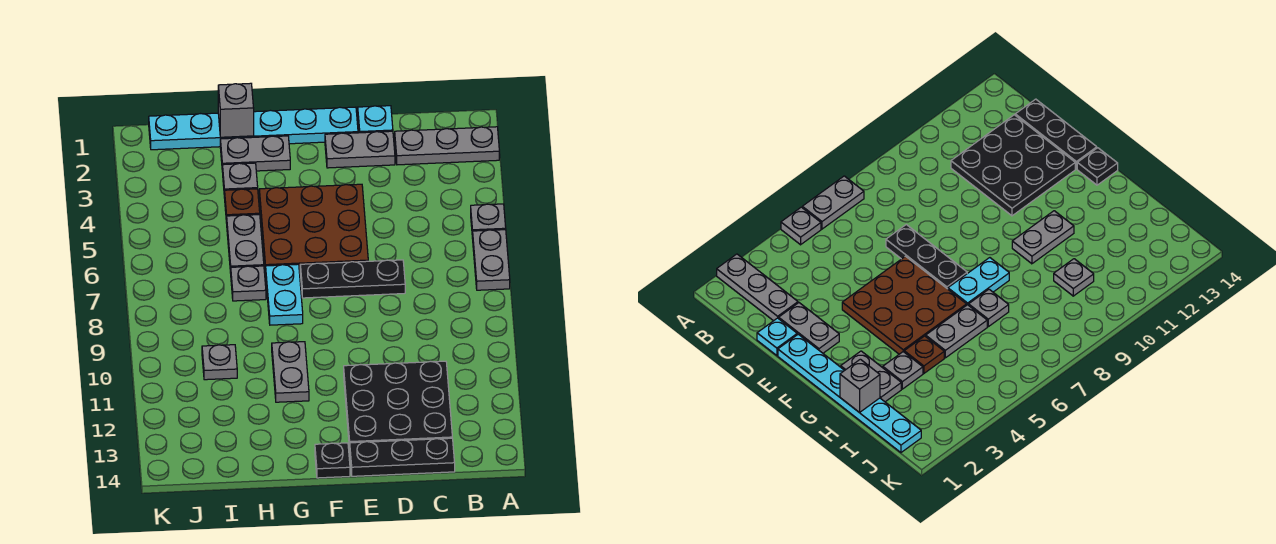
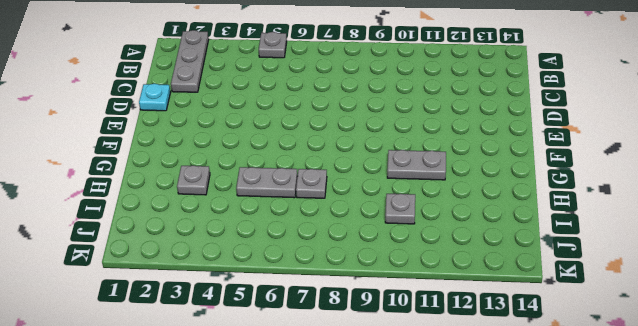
none -> grey 1x2 plate [473,230,510,290]
none -> black 3x3 plate [344,361,452,449]
none -> black 1x3 plate [350,438,455,476]

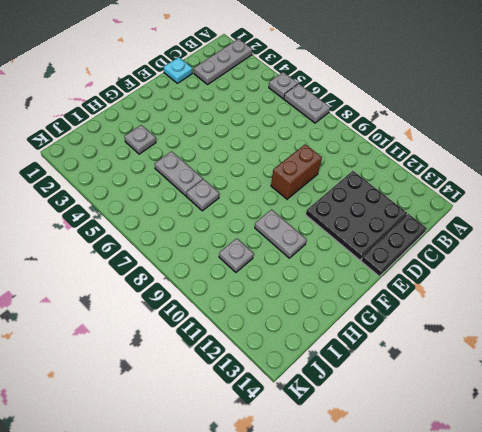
brown 1x2 brick [271,144,322,199] -> none
none -> grey 1x2 plate [325,131,395,168]
none -> black 1x3 plate [300,260,405,298]
none -> cyan 1x6 plate [149,107,358,150]

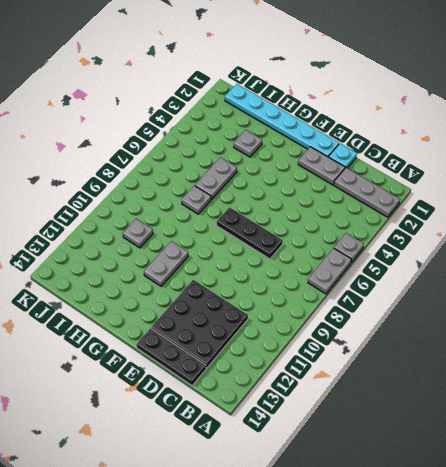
none -> brown 3x3 plate [259,184,368,273]
none -> black 1x1 plate [315,443,350,478]
none -> grey 1x2 plate [220,136,290,172]

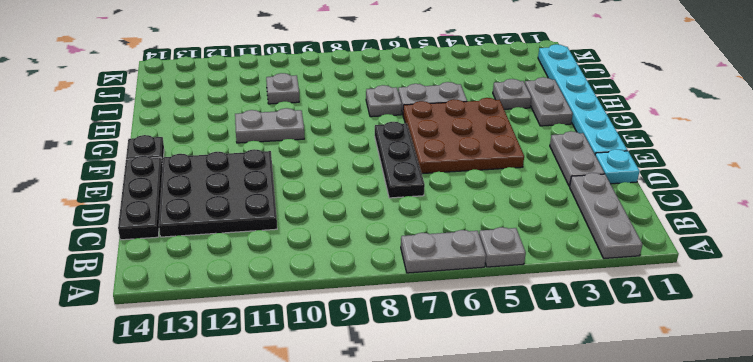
none -> cyan 1x2 plate [266,264,303,325]
none -> brown 1x1 plate [225,189,260,223]
none -> grey 1x1 brick [218,83,254,137]

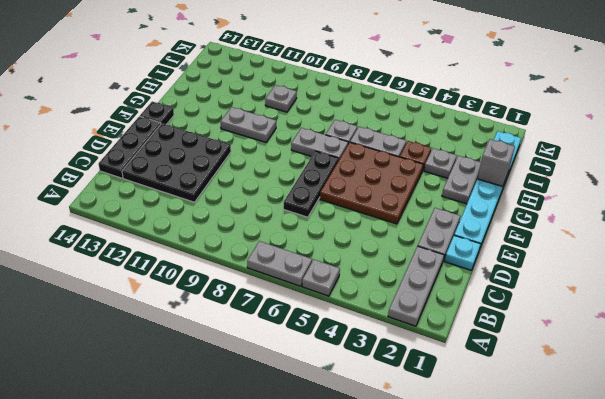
grey 1x2 plate [291,128,348,159] -> cyan 1x2 plate [266,264,303,325]

